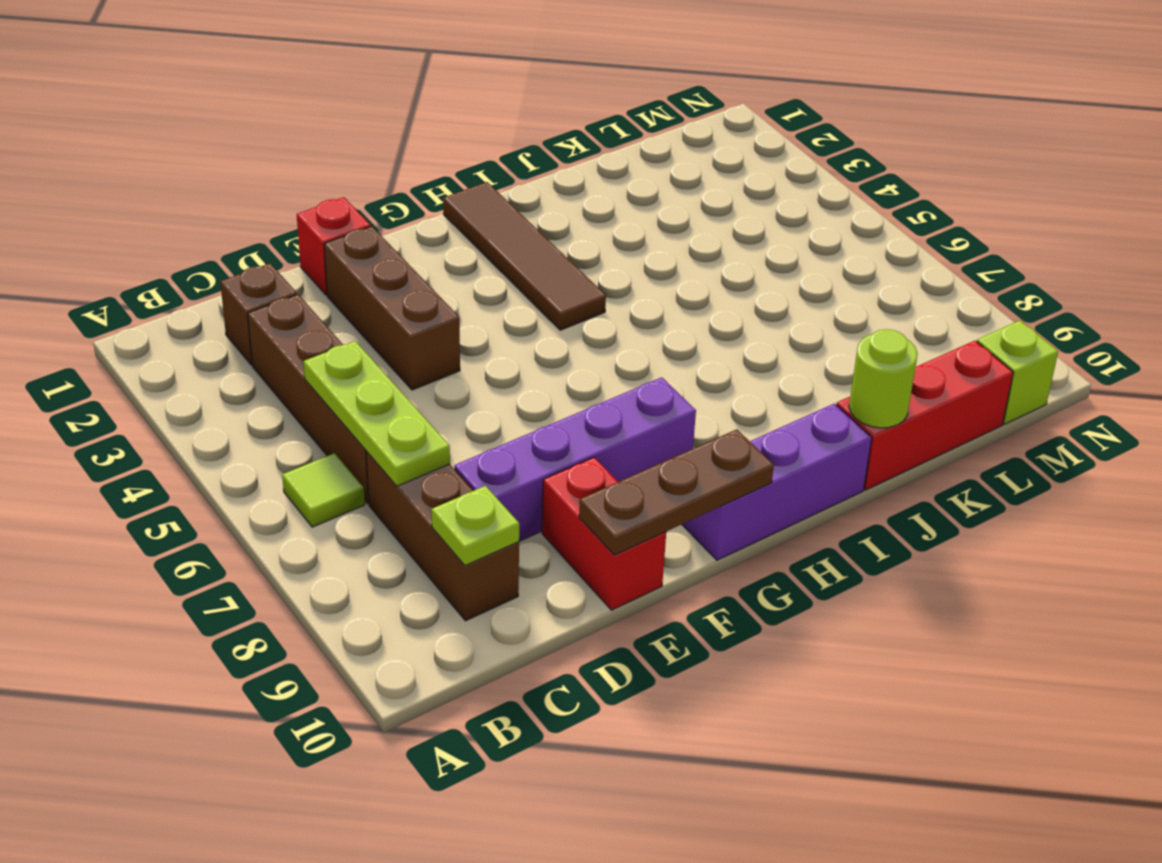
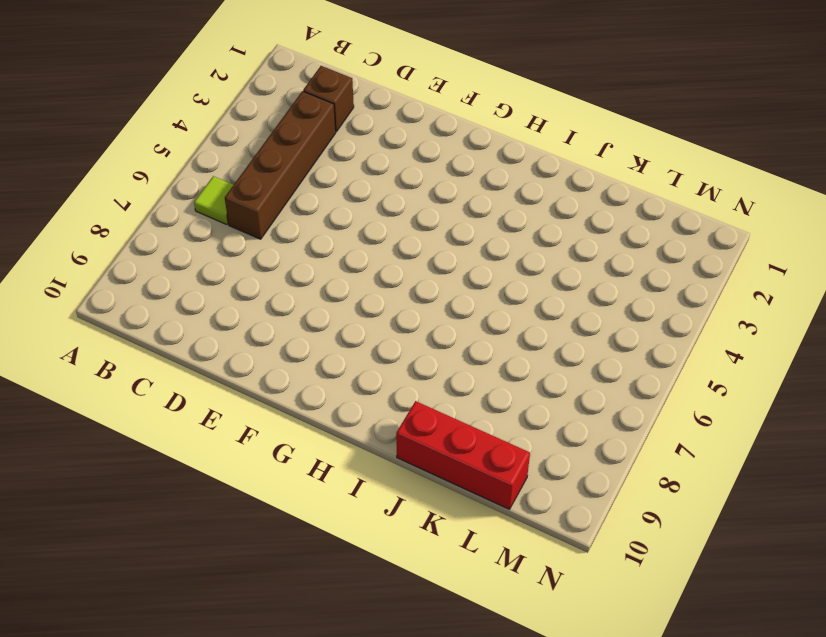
none -> brown 1x3 brick [366,451,519,621]
none -> purple 1x4 brick [454,377,696,541]
none -> red 1x1 brick [297,197,371,295]

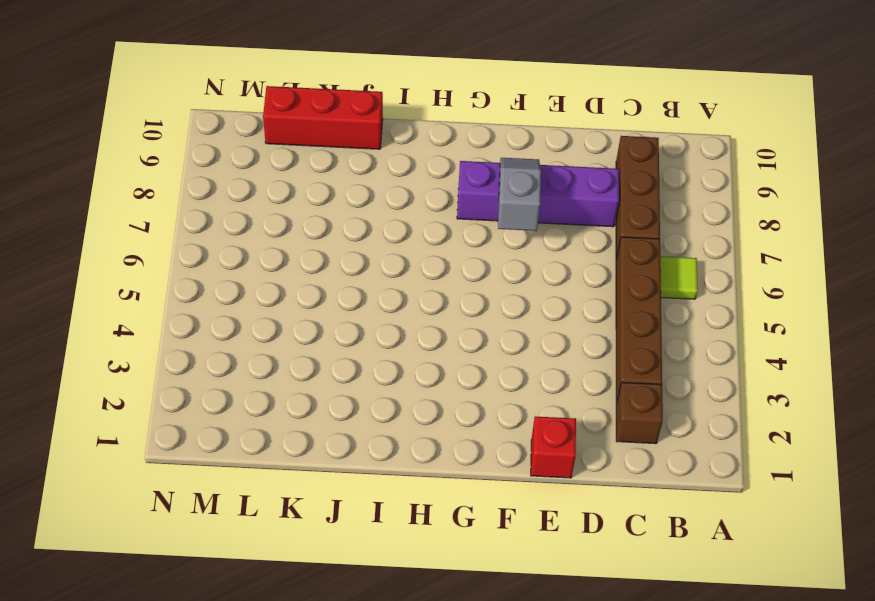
grey 1x2 slope [498,158,541,231] -> none
none -> brown 1x3 brick [324,226,460,390]
none -> red 1x2 brick [542,457,666,610]
none -> purple 1x3 brick [682,404,872,560]

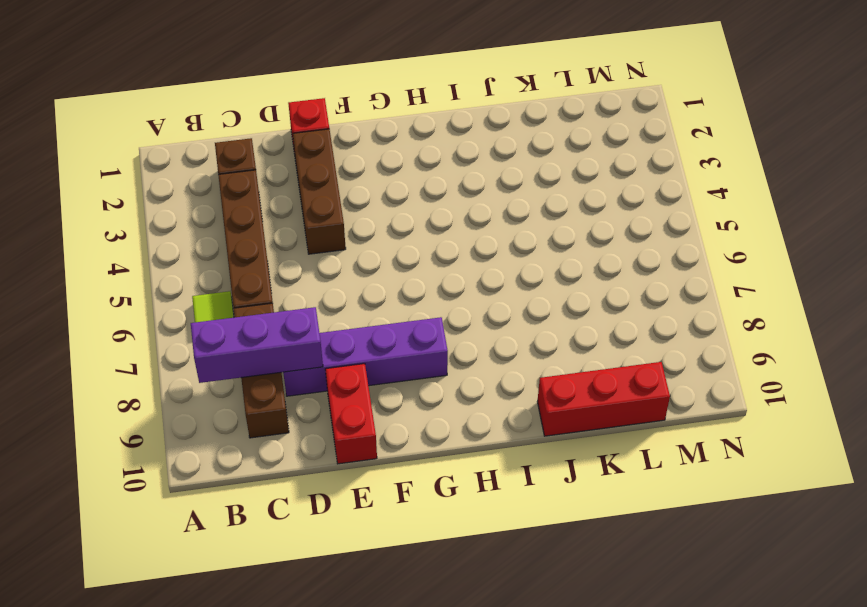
purple 1x3 brick [191,307,323,383] -> purple 1x3 brick moved to [682,404,872,560]
none -> brown 1x4 tile [443,182,606,330]
none -> lime 1x1 brick [977,321,1058,424]
none -> lime 1x3 plate [303,341,450,486]

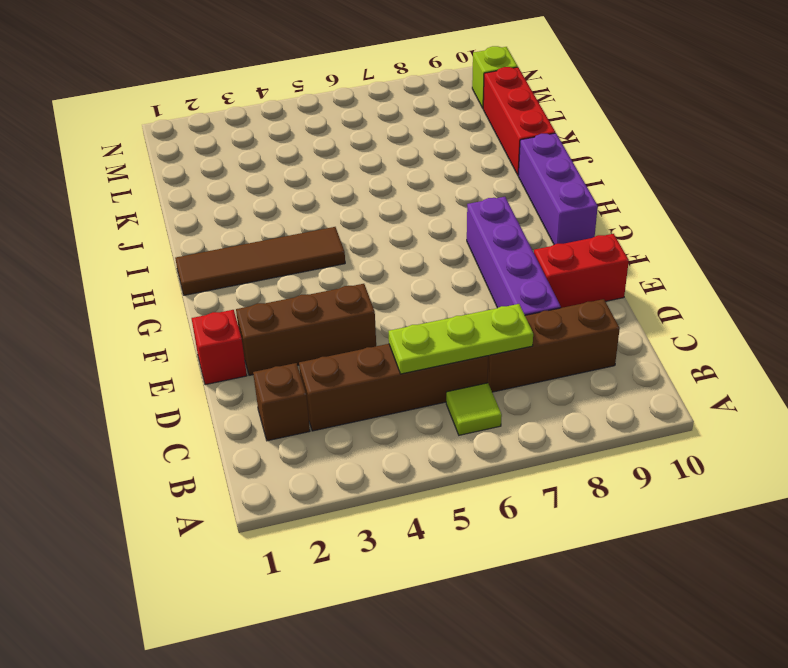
none -> lime 1x1 plate [431,486,519,565]
none -> brown 1x3 plate [579,429,774,555]
none -> lime 1x1 round brick [849,329,918,428]

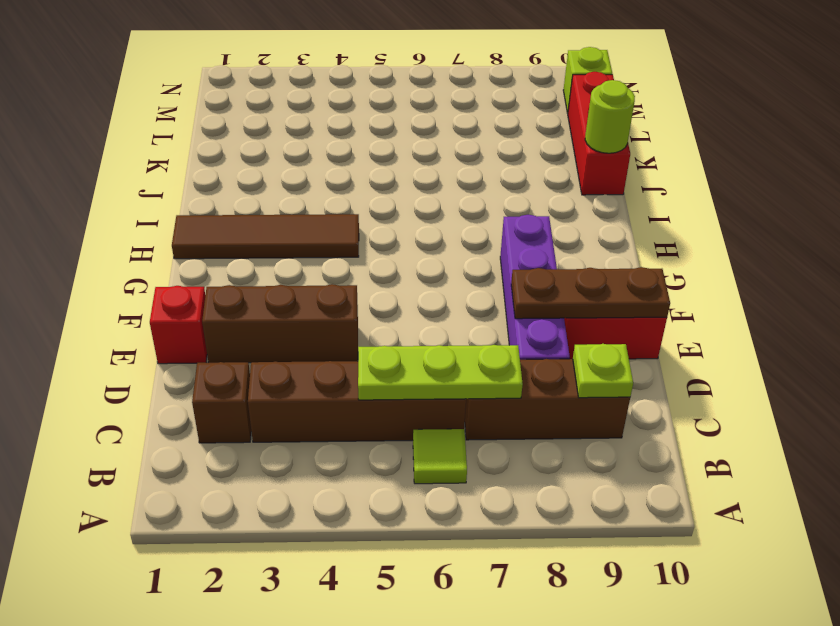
brown 1x3 plate [511,267,670,319] -> brown 1x3 plate turned to [579,429,774,555]
none -> purple 1x3 brick [682,404,872,560]

